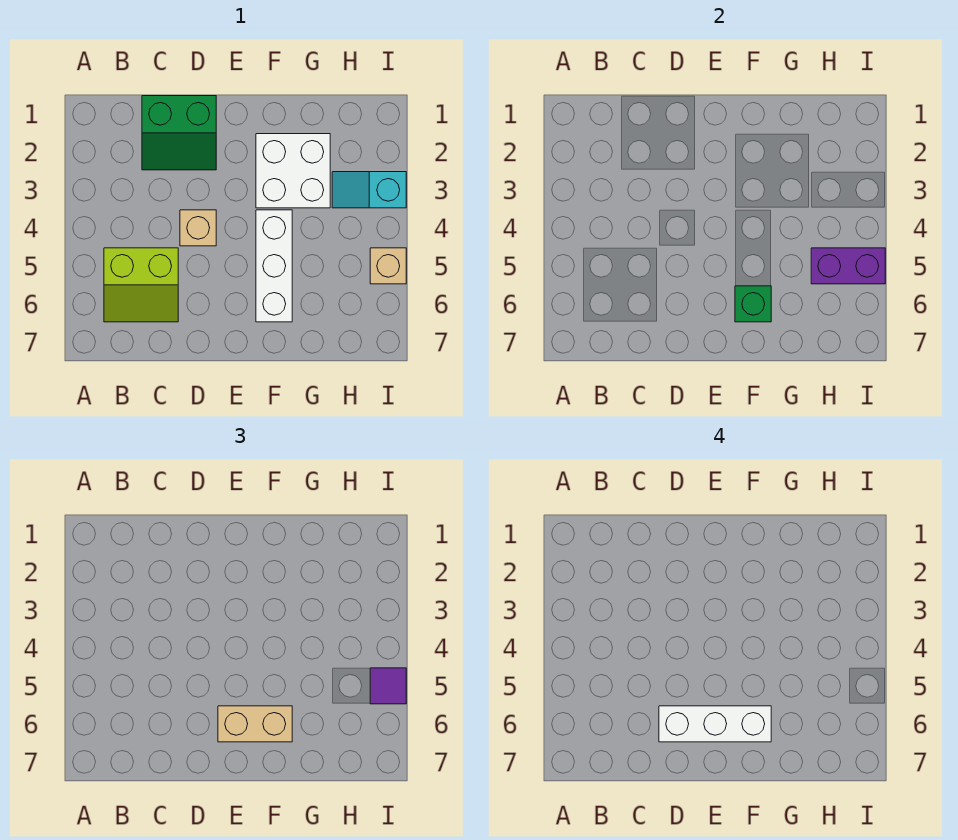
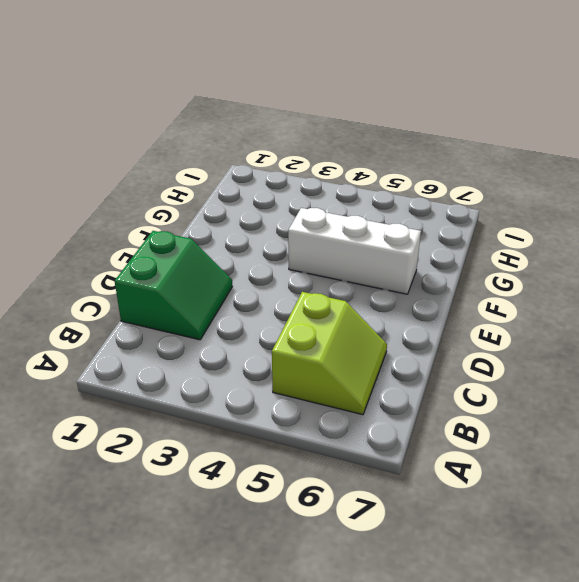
none -> tan 1x1 brick [180,210,216,246]
none -> white 2x2 brick [256,134,330,208]
none -> cyan 1x2 slope [332,172,406,208]

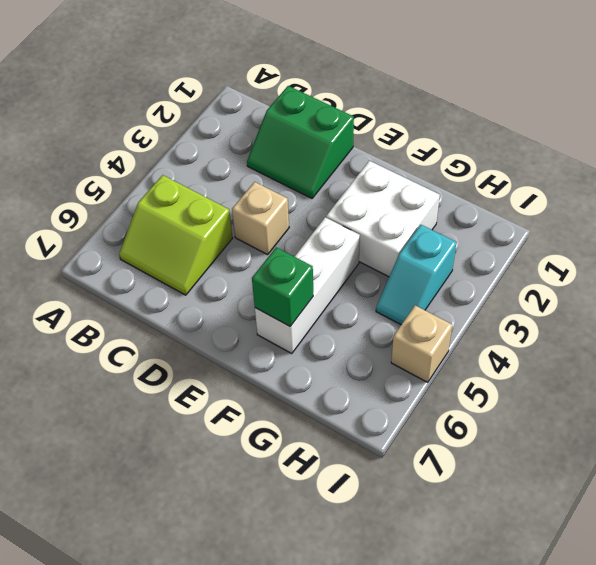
cyan 1x2 slope [376,225,456,325] -> cyan 1x2 slope turned to [332,172,406,208]
none -> purple 1x2 brick [811,248,885,284]
none -> tan 1x2 brick [218,706,292,742]
none -> purple 1x1 tile [370,668,406,704]

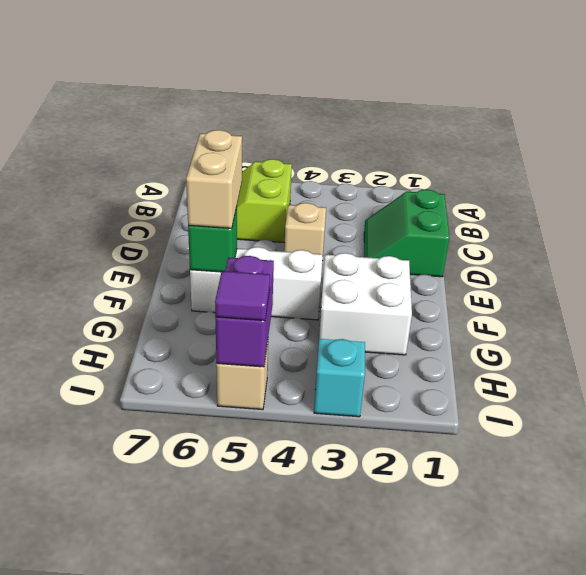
none -> white 1x3 brick [659,706,771,742]

